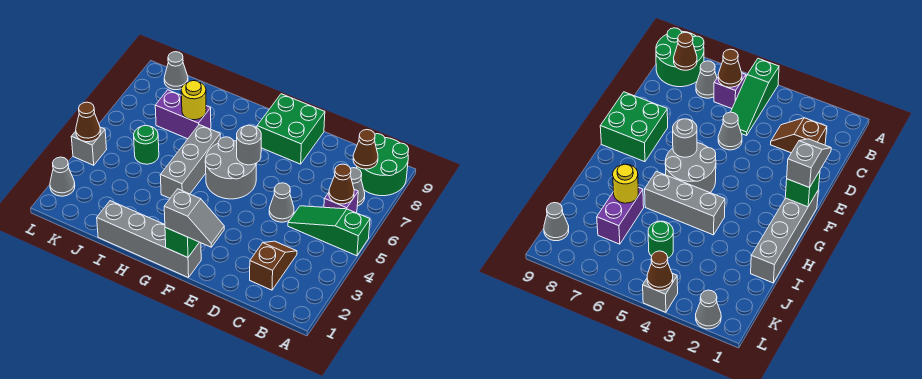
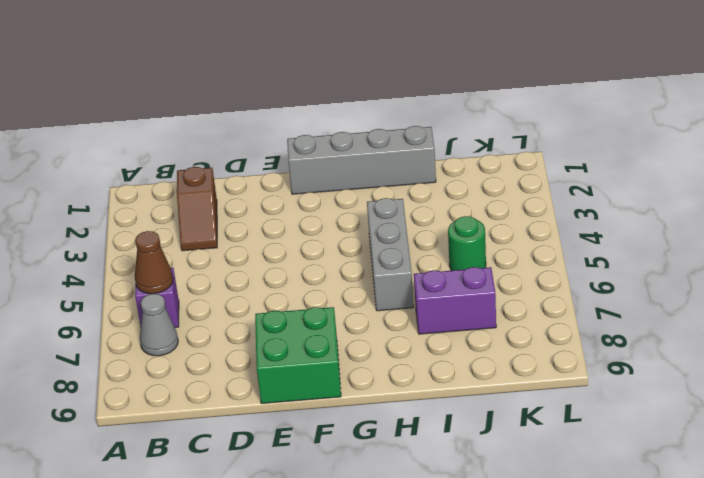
none -> green 1x3 slope [288,206,370,256]
none -> green 2x2 round brick [357,134,409,196]
none -> grey 1x1 cone [269,183,294,222]

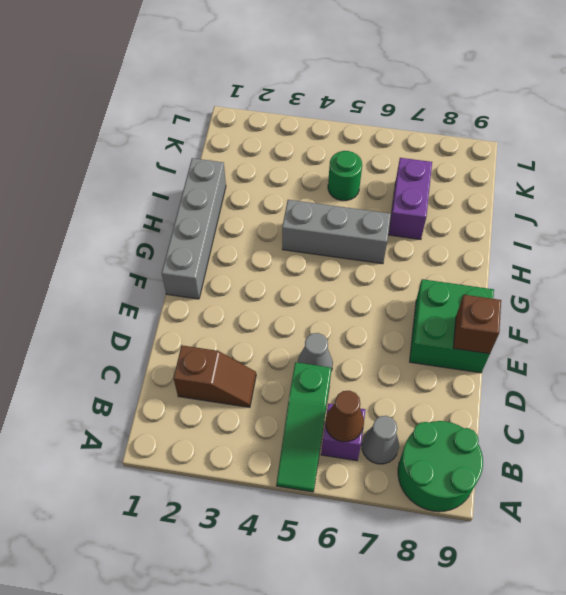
green 1x3 slope [276,362,331,492] -> green 1x3 slope turned to [288,206,370,256]
brown 1x1 brick [453,295,501,354] -> none
none -> grey 2x2 round brick [205,137,256,199]
none -> grey 1x1 cone [164,52,188,90]
none -> grey 1x1 cone [50,157,75,196]

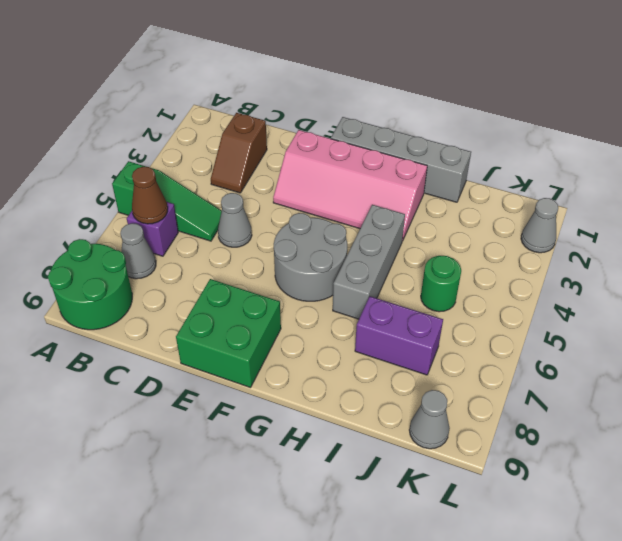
pink 2x4 slope [273,130,427,241] -> none
none -> grey 1x1 brick [71,127,107,165]
none -> brown 1x1 cone [353,130,378,169]
none -> green 1x1 brick [165,227,199,257]

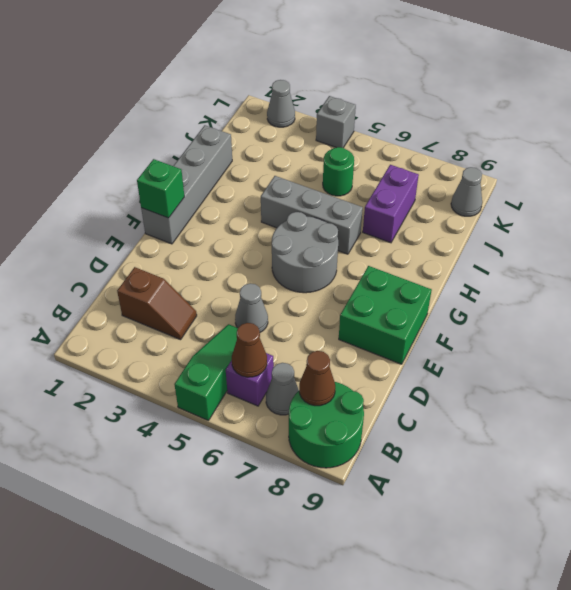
none -> grey 1x1 round brick [237,125,261,165]
none -> yellow 1x1 round brick [181,81,206,120]
none -> brown 1x1 cone [76,102,101,142]

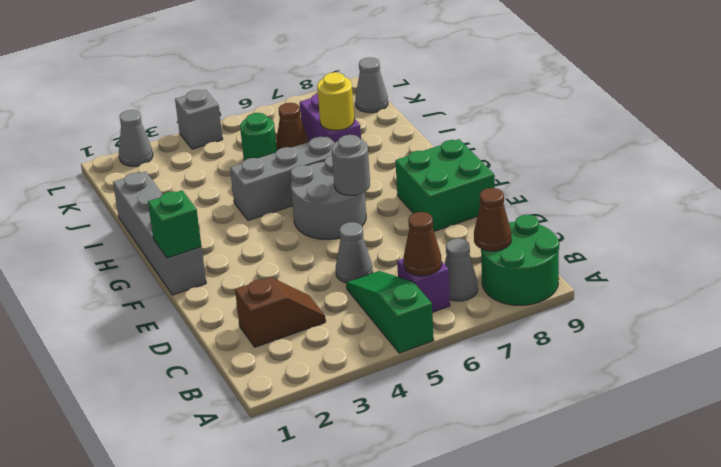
brown 1x1 cone [276,103,309,150] -> brown 1x1 cone moved to [76,102,101,142]
none -> grey 1x2 slope [164,189,224,247]

